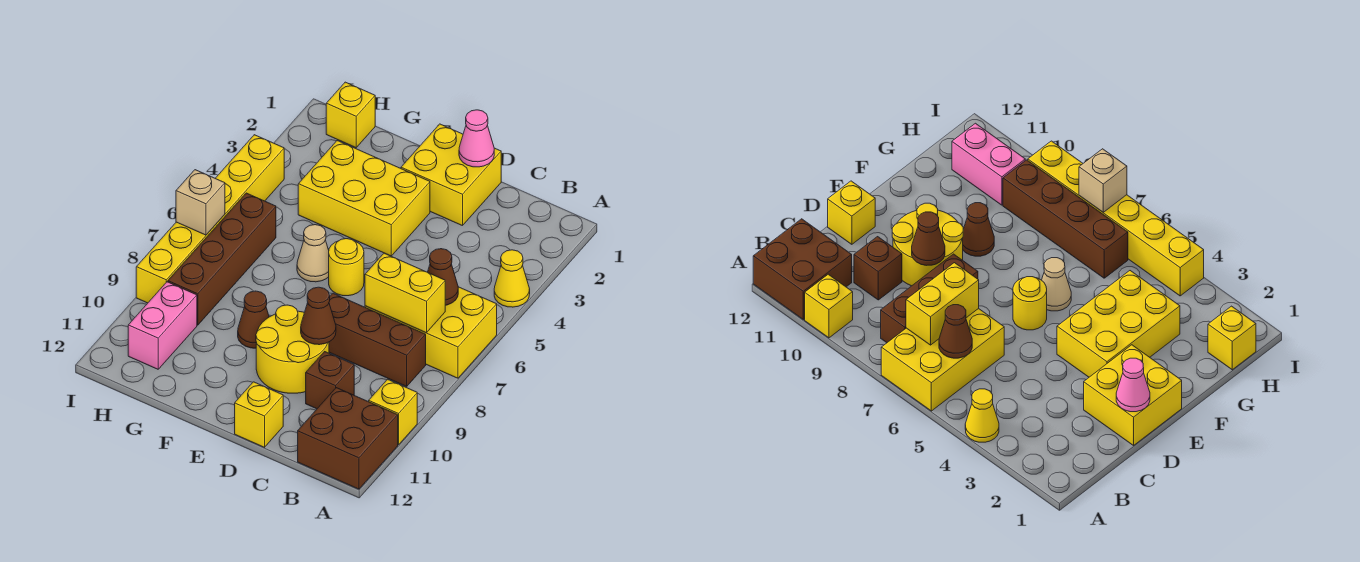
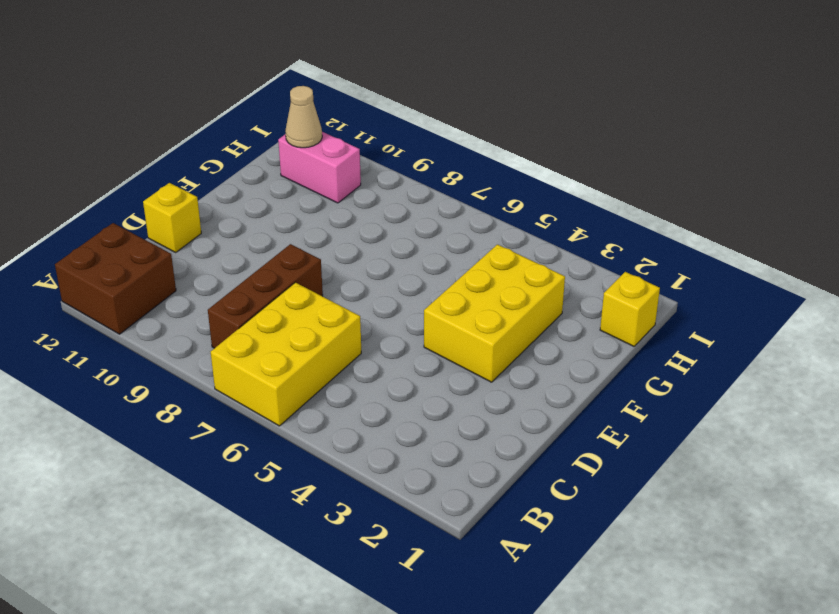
tan 1x1 cone [285,86,322,148] -> tan 1x1 cone moved to [297,225,329,282]
none -> yellow 1x1 cone [494,250,530,307]
none -> yellow 1x1 brick [369,379,417,445]
none -> brown 1x1 brick [306,352,354,409]

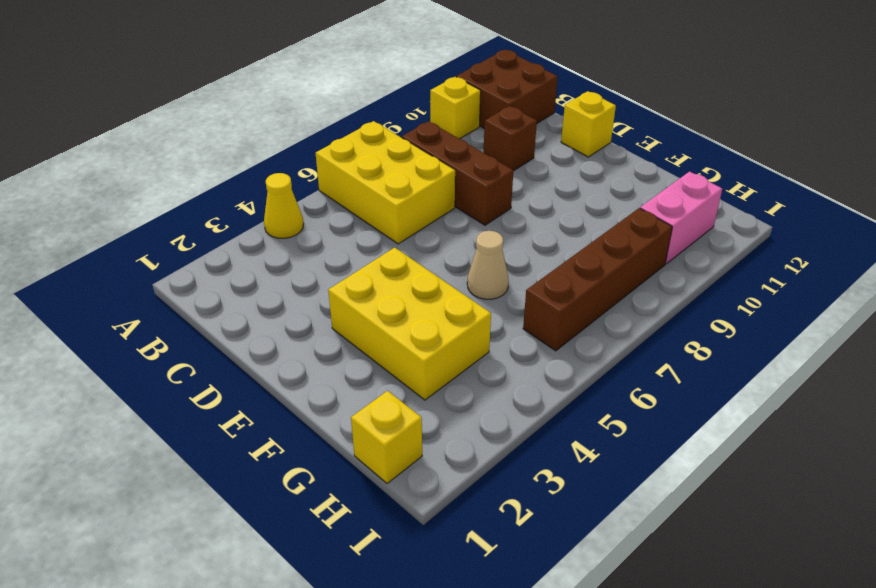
none -> yellow 2x2 brick [401,124,501,226]
none -> yellow 2x2 round brick [256,305,329,393]
none -> yellow 1x1 round brick [329,239,364,296]

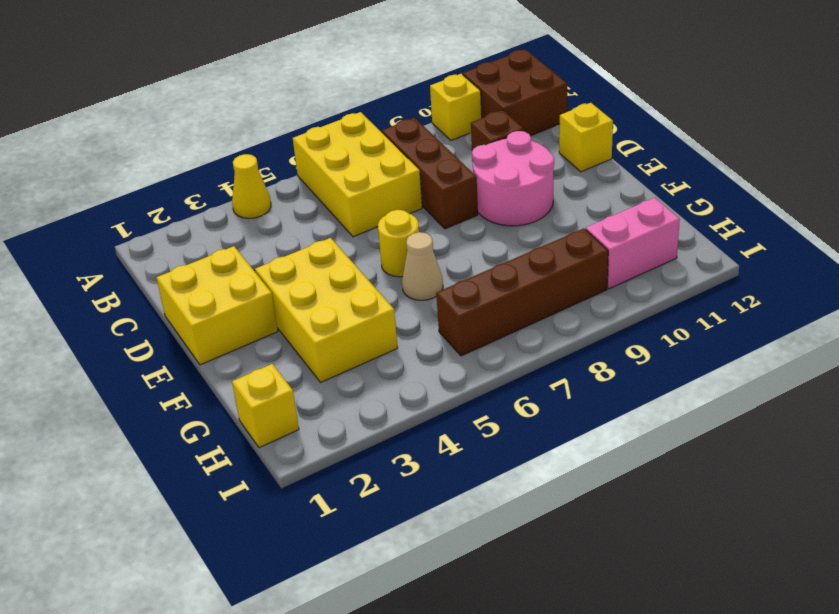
pink 2x2 round brick [472,131,554,226] -> yellow 2x2 round brick [256,305,329,393]
none -> brown 1x1 cone [238,291,269,348]
none -> yellow 1x6 brick [136,135,284,303]
none -> brown 1x1 cone [428,249,458,305]

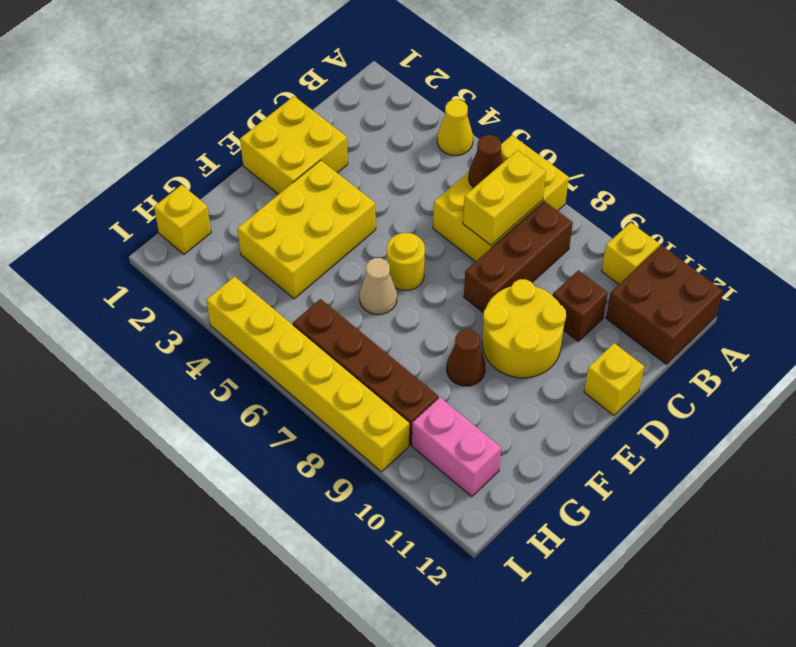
none -> pink 1x1 cone [459,110,494,167]
none -> brown 1x1 cone [301,287,336,345]
none -> tan 1x1 brick [176,170,225,235]

